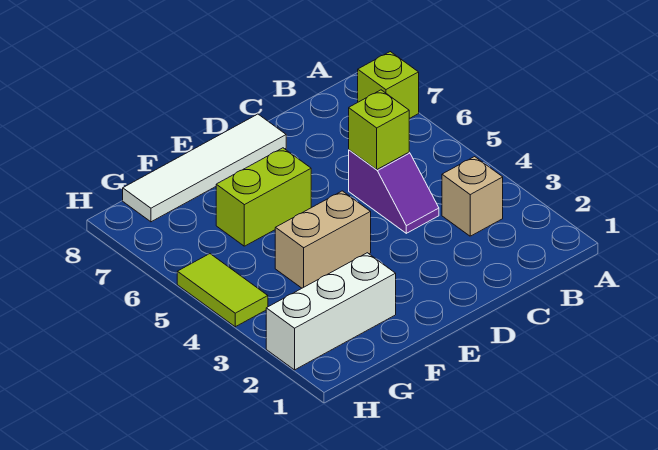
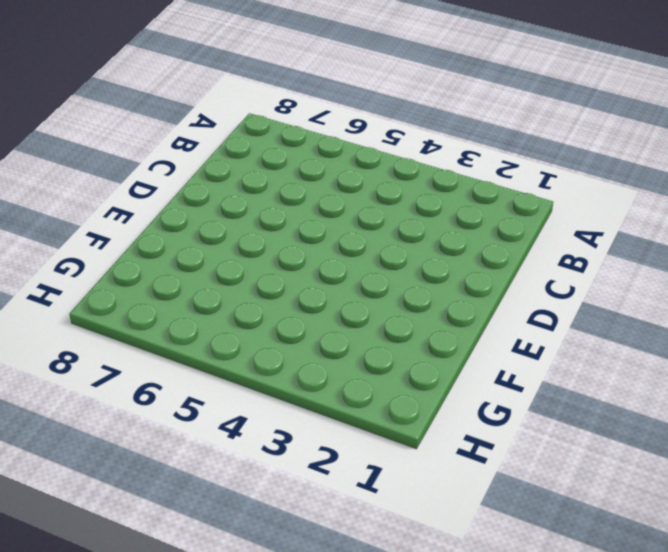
none -> lime 1x1 brick [358,52,419,119]
none -> tan 1x1 brick [442,157,503,236]

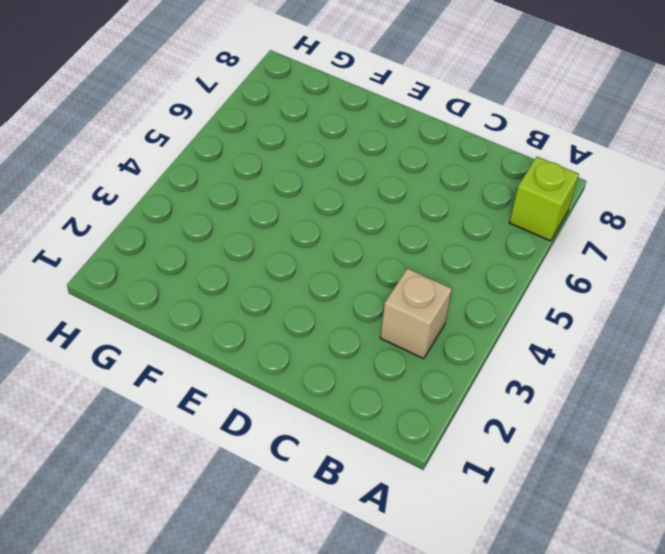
none -> purple 1x2 slope [349,150,439,233]
none -> white 1x4 tile [123,114,286,222]

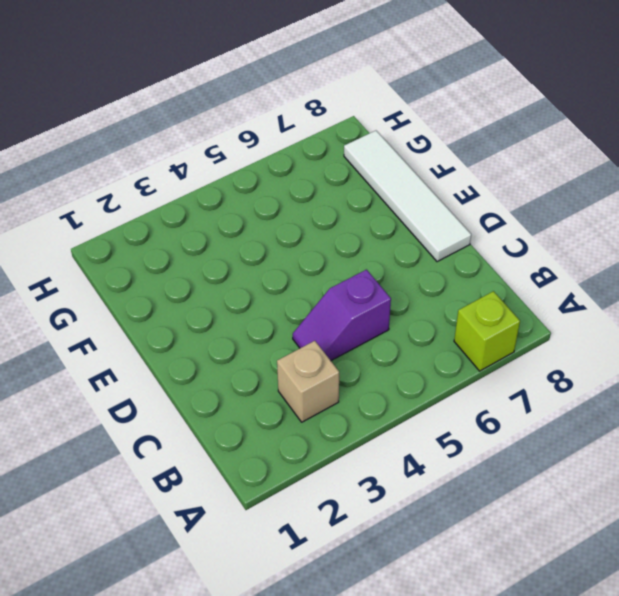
none -> tan 1x2 brick [275,191,371,288]
none -> lime 1x2 brick [216,148,311,246]

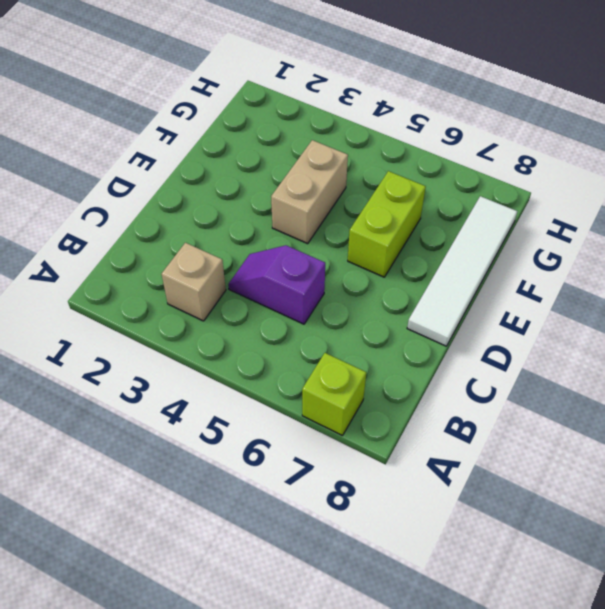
none -> white 1x3 brick [266,253,396,370]
none -> lime 1x2 tile [177,254,268,327]

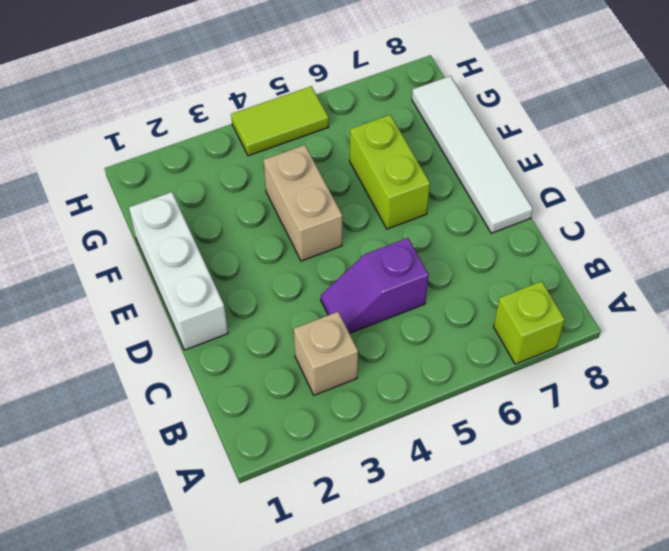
white 1x3 brick [129,192,228,350] -> white 1x3 brick moved to [266,253,396,370]
none -> lime 1x1 brick [349,90,409,170]

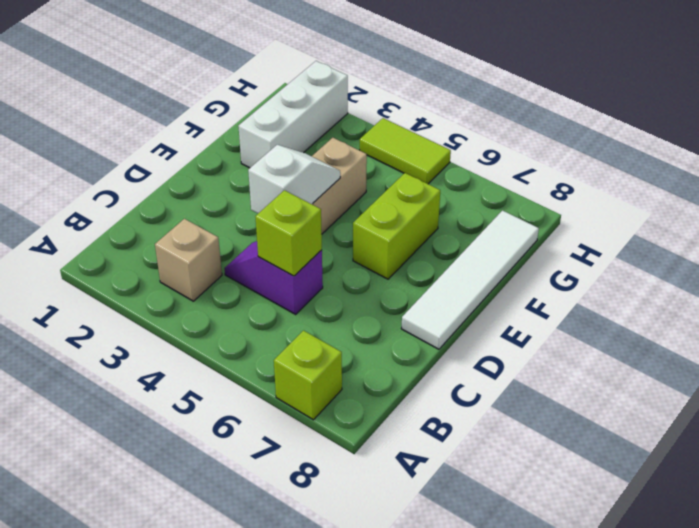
white 1x2 slope [248,145,340,213] -> none

